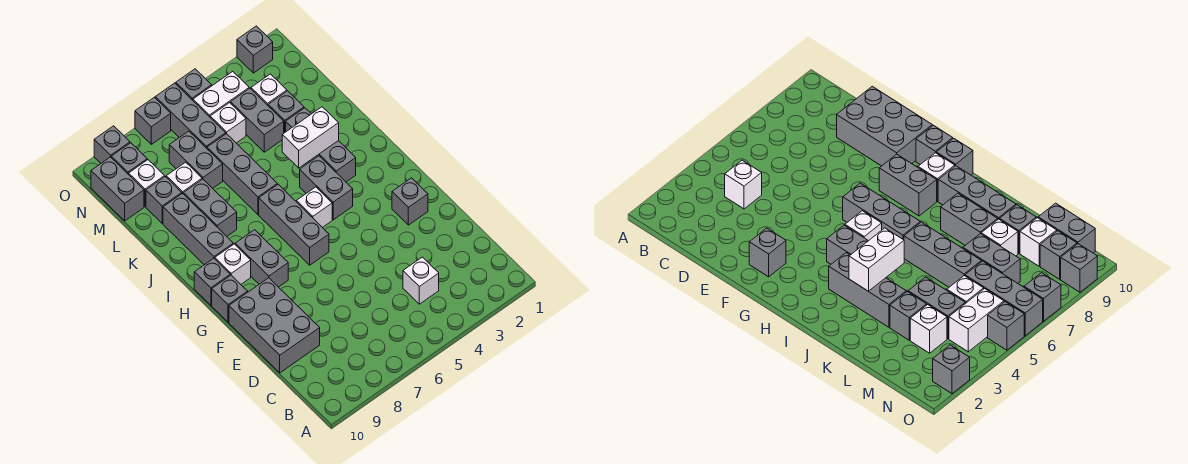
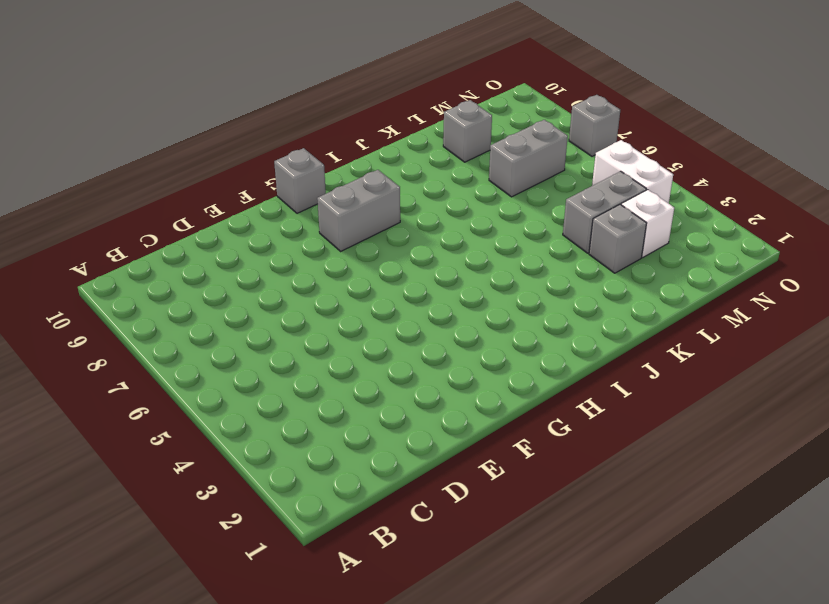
none -> white 1x1 brick [403,257,439,304]
none -> grey 2x3 brick [229,278,320,373]
none -> grey 1x1 brick [392,178,428,225]
none -> grey 1x3 brick [259,185,329,265]

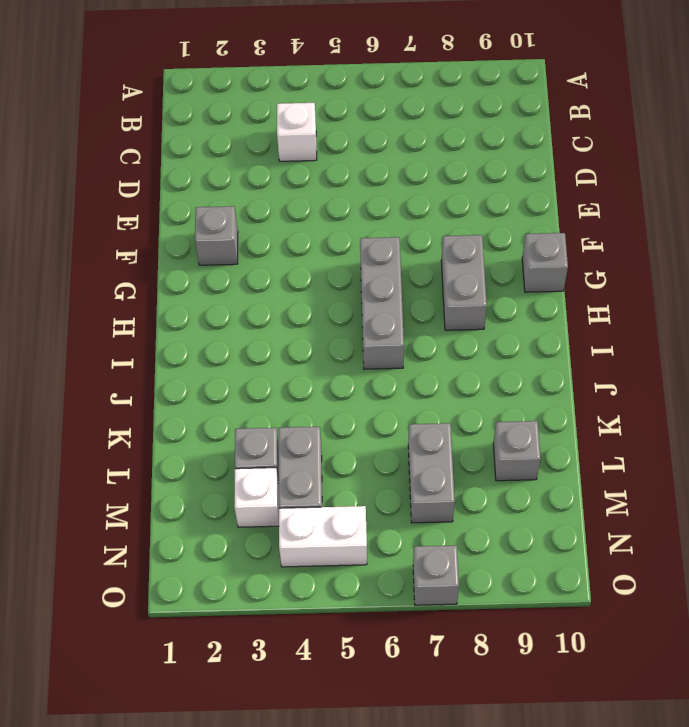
none -> grey 2x3 brick [229,278,320,373]
none -> grey 1x2 brick [300,156,353,220]
none -> white 1x1 brick [296,187,332,228]
none -> white 1x1 brick [215,244,251,284]

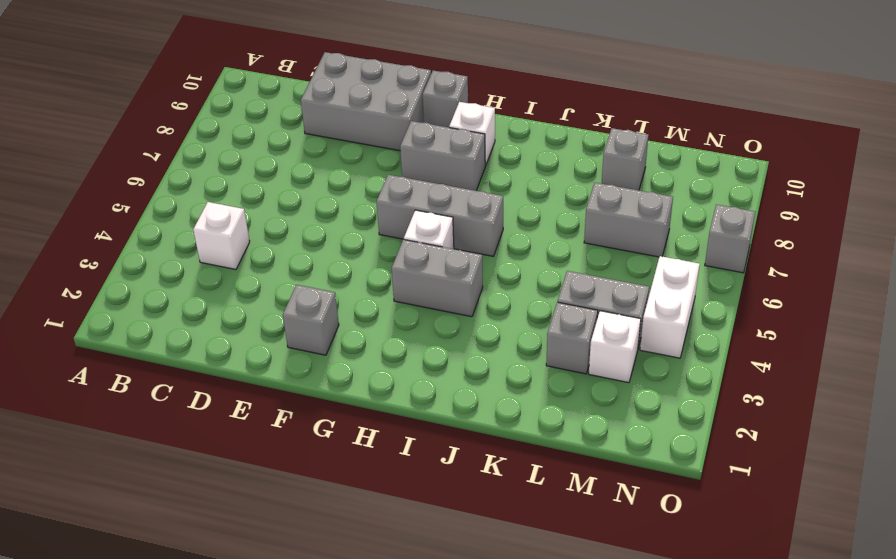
none -> grey 1x1 brick [194,258,230,305]
none -> grey 1x3 brick [286,108,356,182]
none -> grey 1x3 brick [163,193,233,265]
none -> grey 1x3 brick [207,134,277,214]

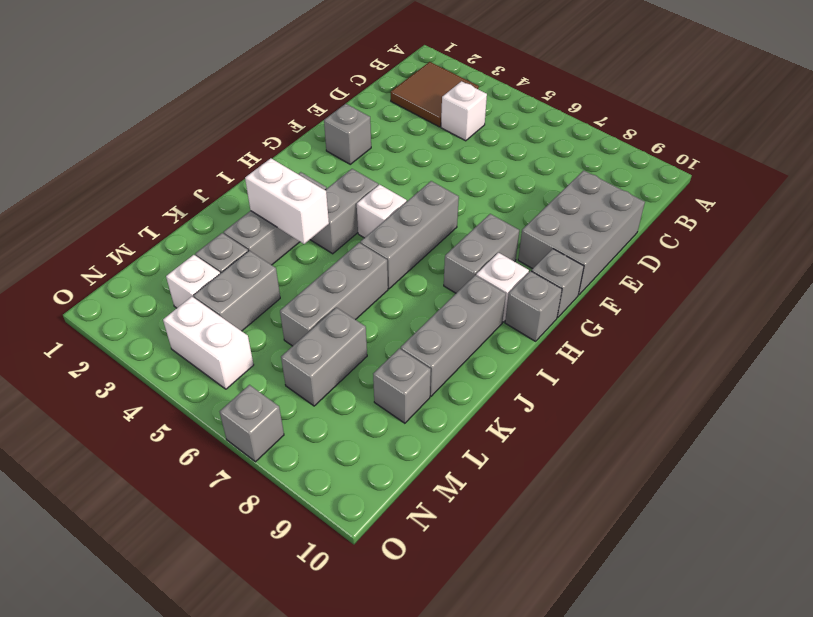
brown 2x2 tile [391,62,479,127] -> none
none -> grey 1x2 brick [184,179,237,236]
none -> white 1x1 brick [166,162,202,194]
none -> white 1x1 brick [210,103,246,143]
none -> grey 1x3 brick [155,83,226,148]

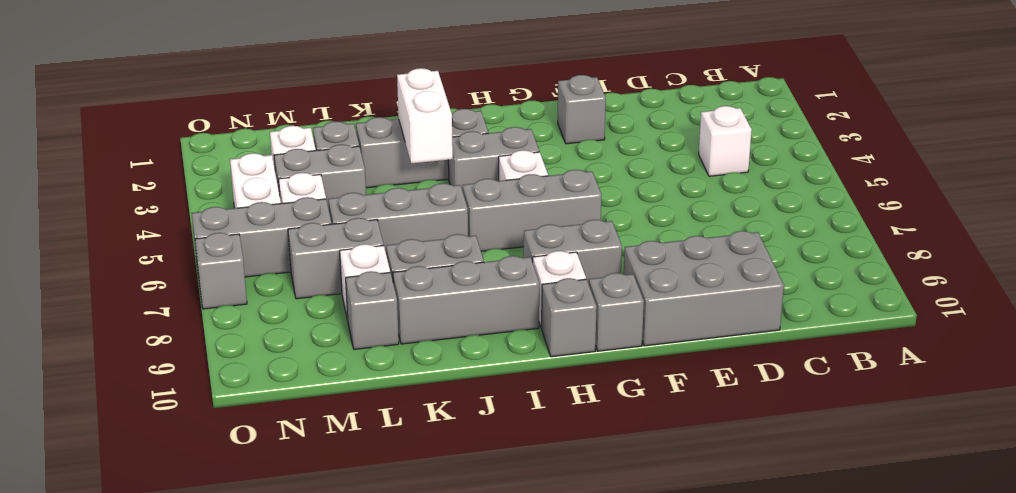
none -> white 1x1 brick [129,160,165,207]
none -> grey 1x2 brick [91,157,144,221]
none -> grey 1x1 brick [111,143,147,175]
none -> grey 1x1 brick [237,26,273,73]

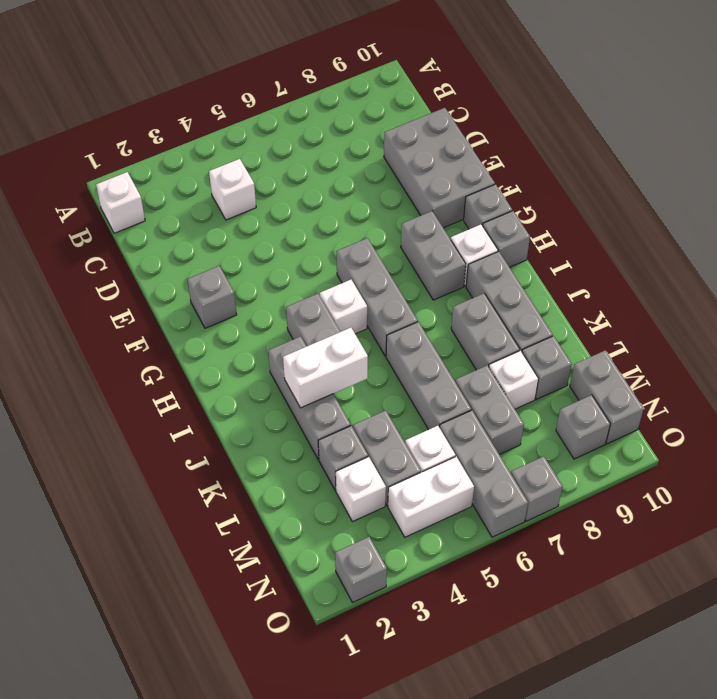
white 1x1 brick [96,172,145,233] -> white 1x1 brick moved to [129,160,165,207]
none -> grey 1x1 brick [176,69,212,100]
none -> grey 1x1 brick [94,126,130,163]

